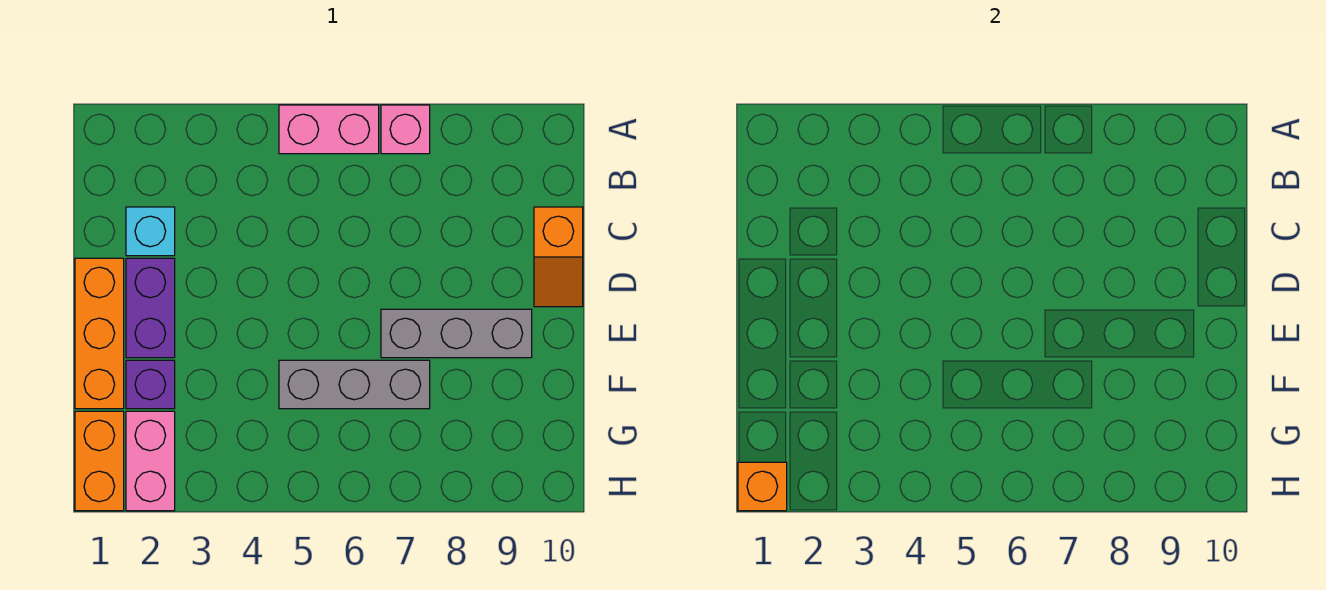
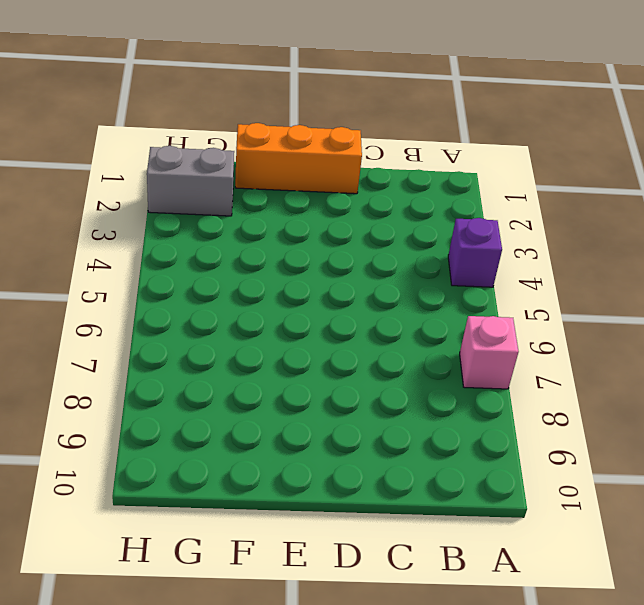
purple 1x1 brick [448,218,502,287] -> purple 1x1 brick moved to [126,360,175,409]
grey 1x2 brick [147,146,234,216] -> pink 1x2 brick [126,411,175,511]
none -> pink 1x2 brick [279,105,379,154]
none -> cyan 1x1 brick [126,207,175,256]
none -> orange 1x2 slope [534,207,583,307]

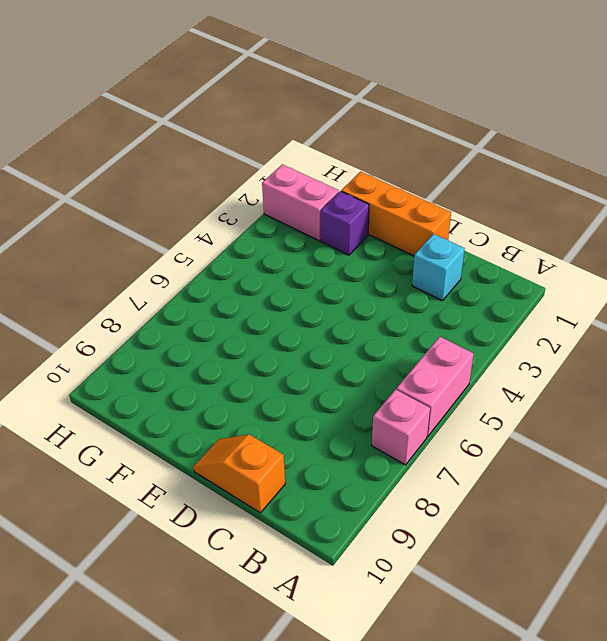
none -> purple 1x2 brick [126,258,175,358]
none -> grey 1x3 brick [381,309,532,358]
none -> grey 1x3 brick [279,360,430,409]

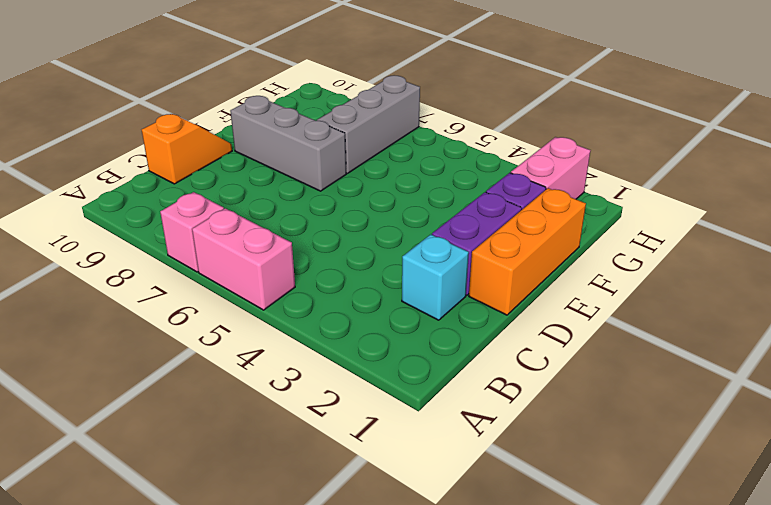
grey 1x3 brick [317,75,420,173] -> grey 1x3 brick turned to [279,360,430,409]
none -> orange 1x2 brick [75,411,124,511]
none -> orange 1x1 brick [738,462,787,511]

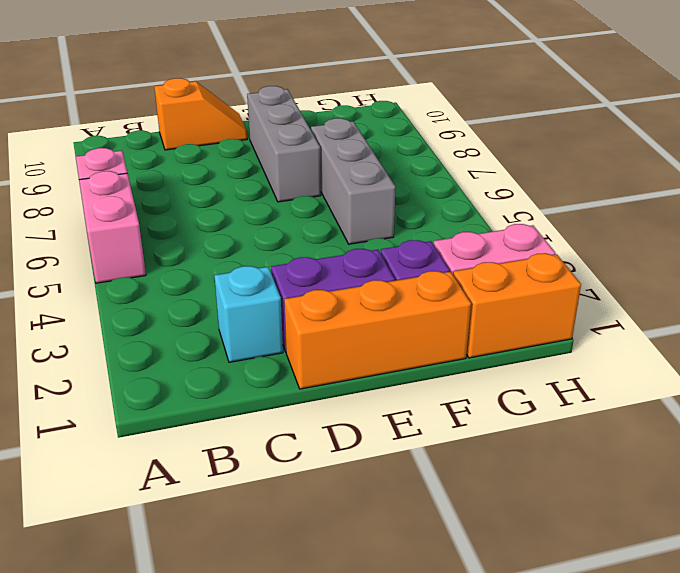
none -> orange 1x1 brick [738,462,787,511]

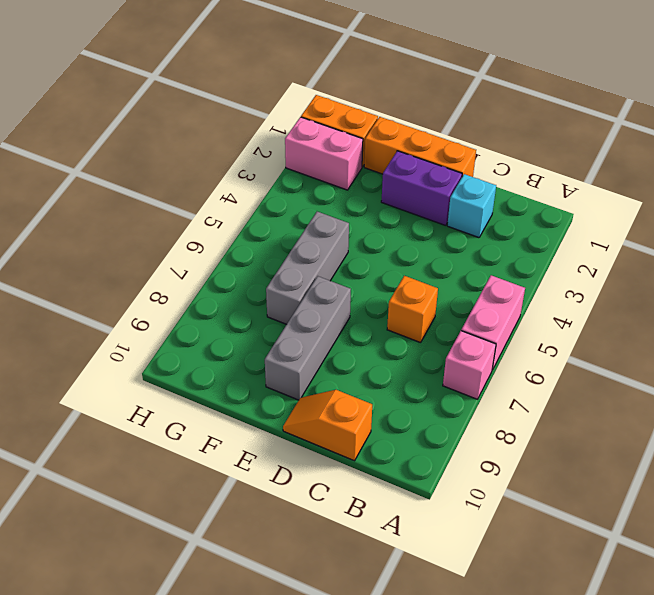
orange 1x1 brick [387,276,438,343] -> orange 1x1 brick moved to [738,462,787,511]
none -> purple 1x1 brick [126,360,175,409]

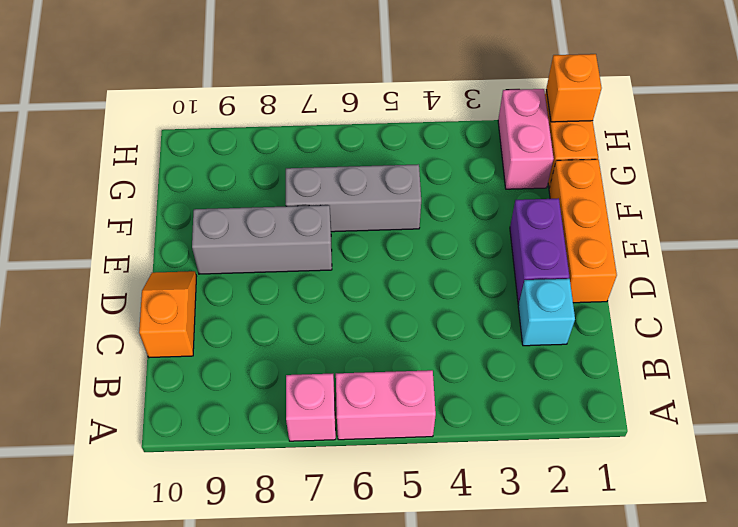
none -> purple 1x1 brick [126,360,175,409]

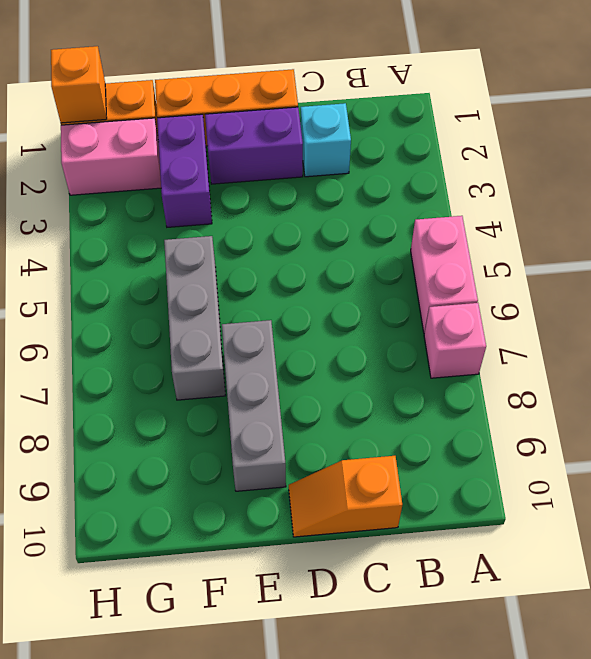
purple 1x2 brick [157,114,212,227] -> purple 1x1 brick [126,360,175,409]

